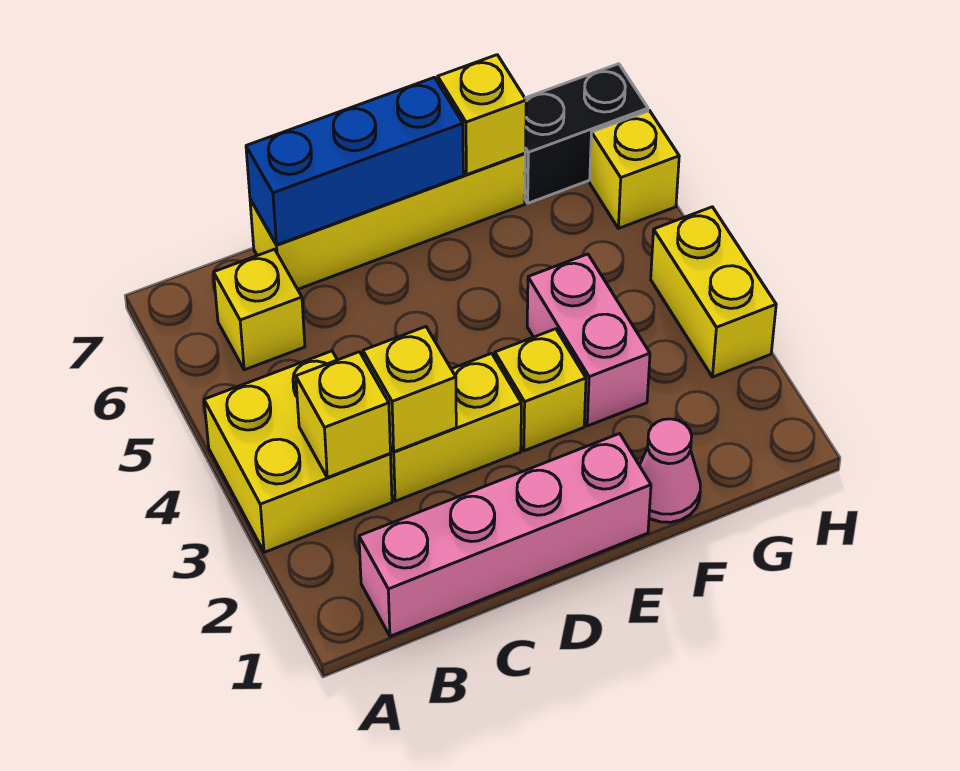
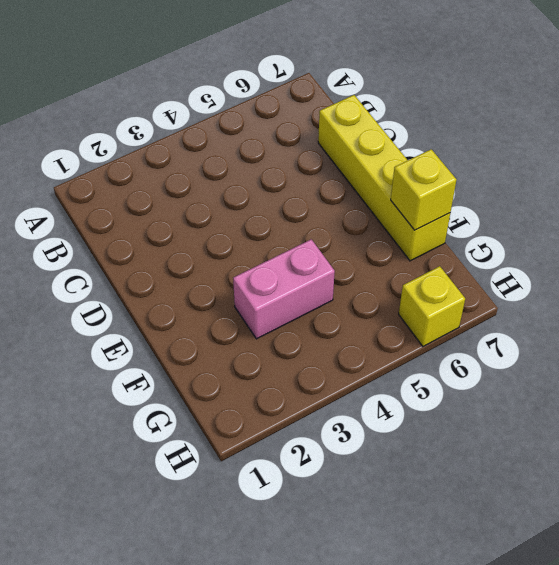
none -> yellow 2x2 brick [204,351,392,552]
none -> pink 1x4 brick [359,434,651,636]
none -> yellow 1x1 brick [214,249,305,370]

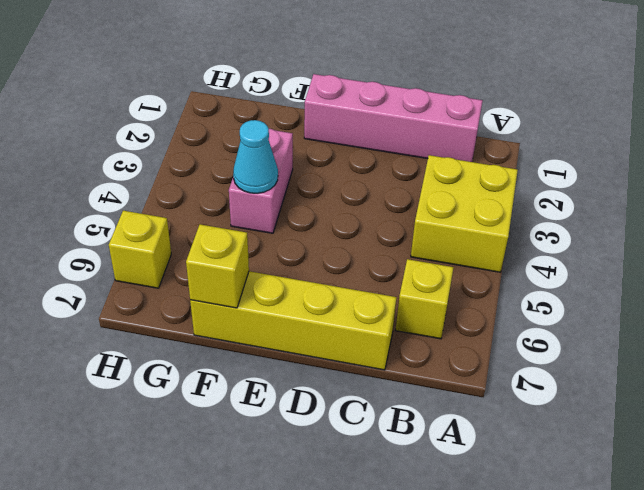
cyan 1x1 cone [233,120,278,193] -> none
none -> yellow 1x2 brick [390,353,521,501]
none -> yellow 1x1 brick [495,329,586,451]
none -> pink 1x1 cone [640,419,700,522]

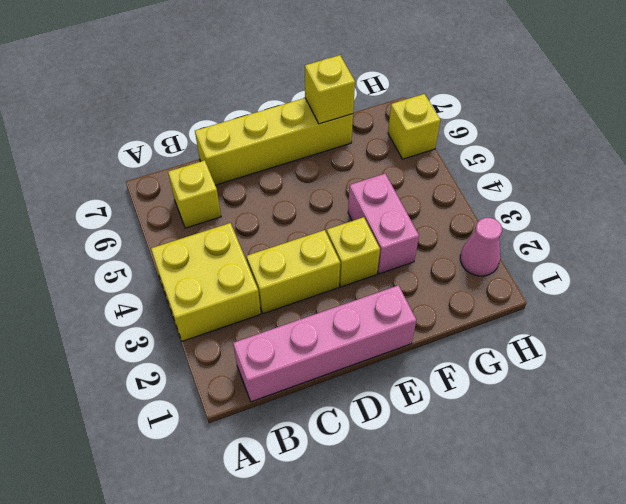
pink 1x1 cone [460,218,502,276] -> pink 1x1 cone moved to [640,419,700,522]
none -> black 1x2 brick [525,64,648,203]
none -> yellow 1x2 brick [651,207,776,377]
none -> yellow 1x1 brick [296,352,390,478]

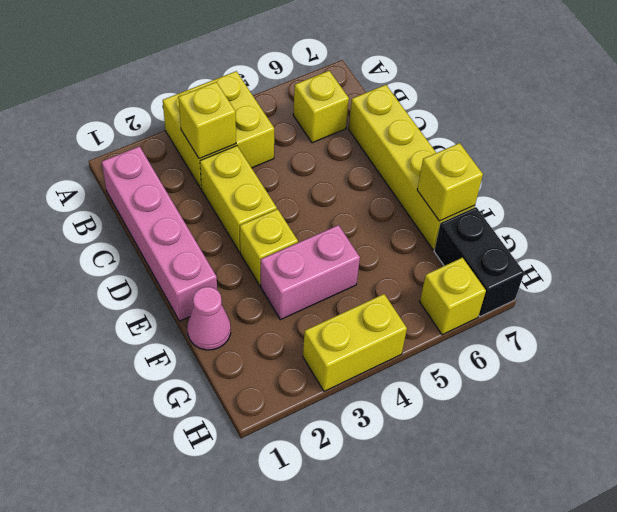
none -> yellow 1x1 brick [363,327,456,452]
none -> blue 1x3 brick [246,77,463,245]

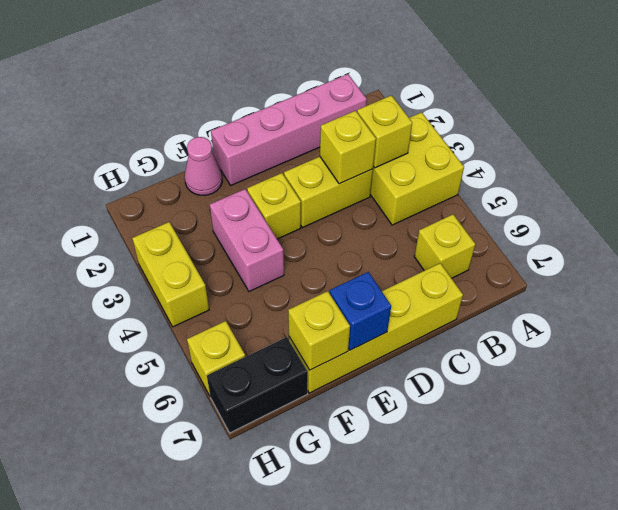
blue 1x1 brick [330,272,391,350] -> blue 1x3 brick [246,77,463,245]

